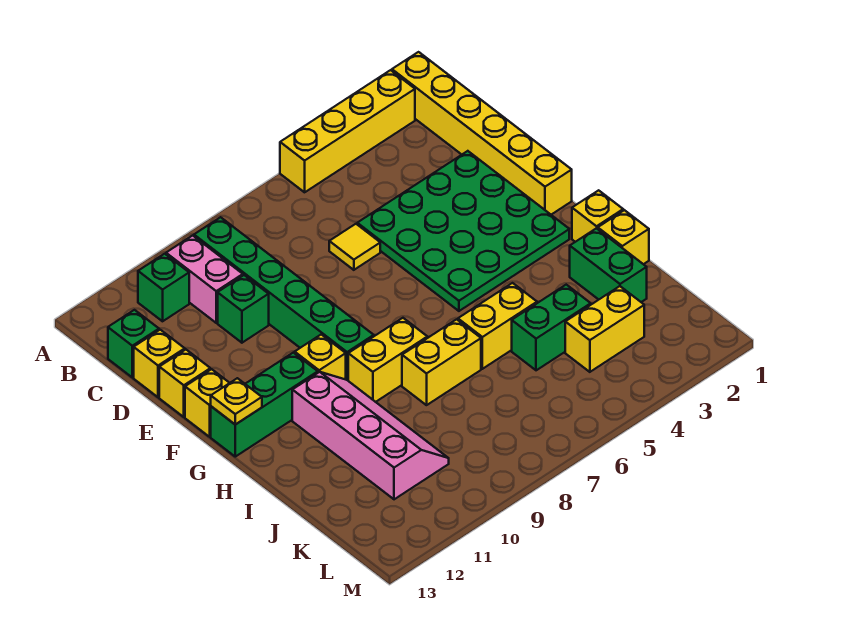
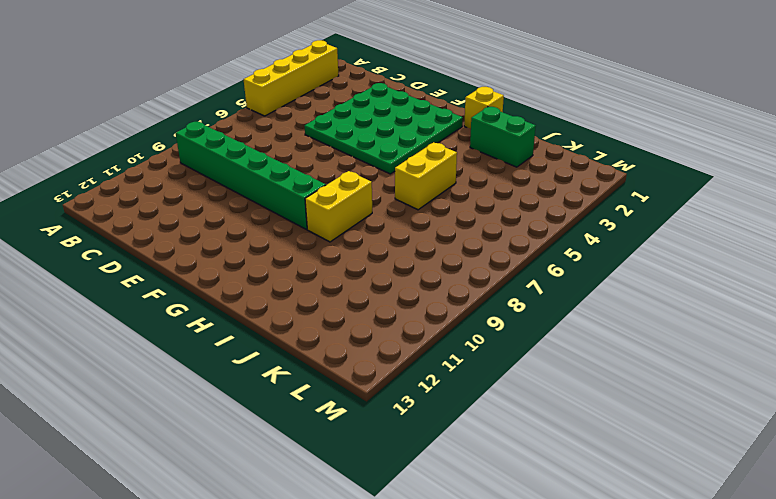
none -> yellow 1x6 brick [392,52,572,215]
none -> pink 1x2 brick [166,235,243,323]
none -> green 1x1 brick [138,254,189,321]

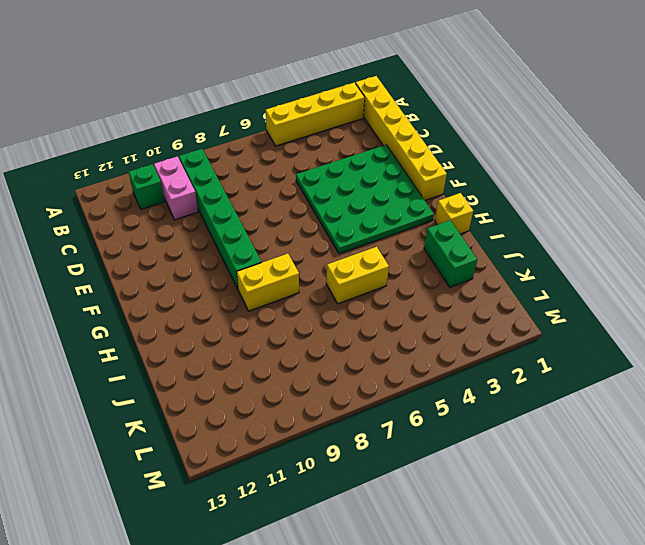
none -> green 1x1 brick [108,310,159,377]
none -> yellow 1x1 tile [329,224,380,270]
none -> green 1x1 brick [218,275,269,343]

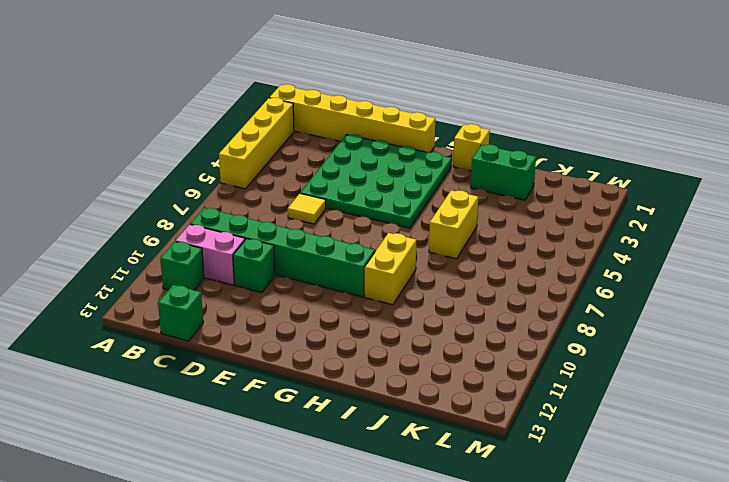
none -> yellow 1x1 brick [134,330,185,397]
none -> yellow 1x1 brick [159,350,210,417]
none -> yellow 1x1 brick [185,369,229,437]

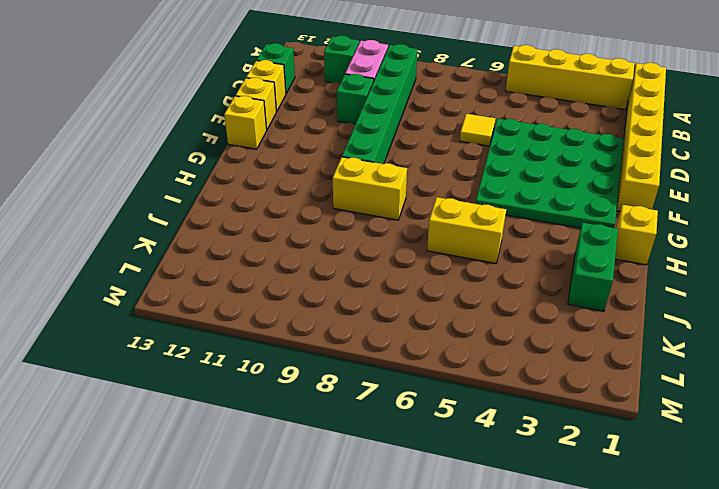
none -> yellow 1x1 brick [295,334,346,379]
none -> green 1x3 brick [211,353,318,457]
none -> pink 2x4 slope [292,372,449,499]

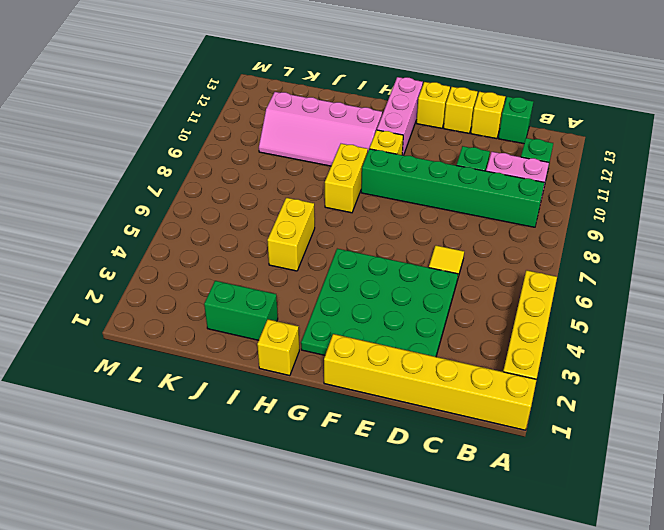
pink 1x3 brick [377,77,423,155] -> green 1x3 brick [211,353,318,457]
none -> yellow 1x1 brick [598,210,649,264]
none -> yellow 1x2 brick [402,319,481,405]
none -> green 1x2 brick [512,285,591,370]

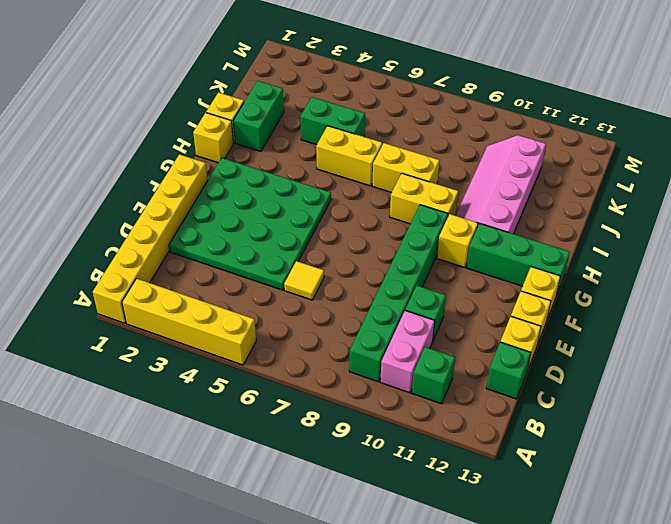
none -> yellow 1x2 brick [565,286,644,372]
none -> yellow 1x1 plate [211,378,262,425]

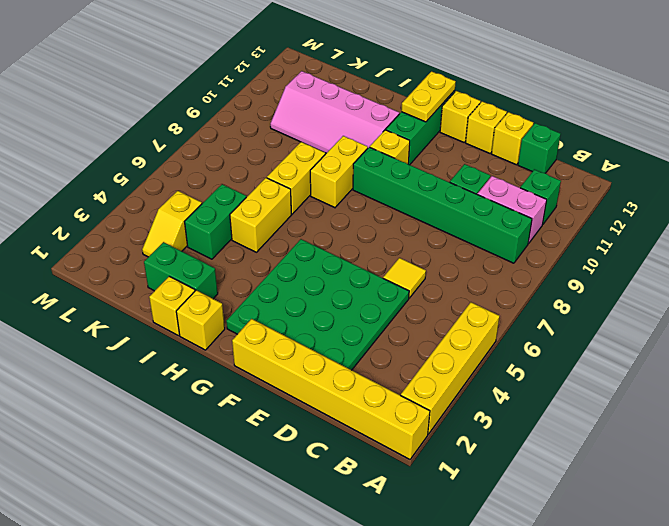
yellow 1x2 plate [401,71,456,122] -> yellow 1x1 plate [211,378,262,425]
yellow 1x2 slope [142,191,202,257] -> yellow 1x2 brick [565,286,644,372]

